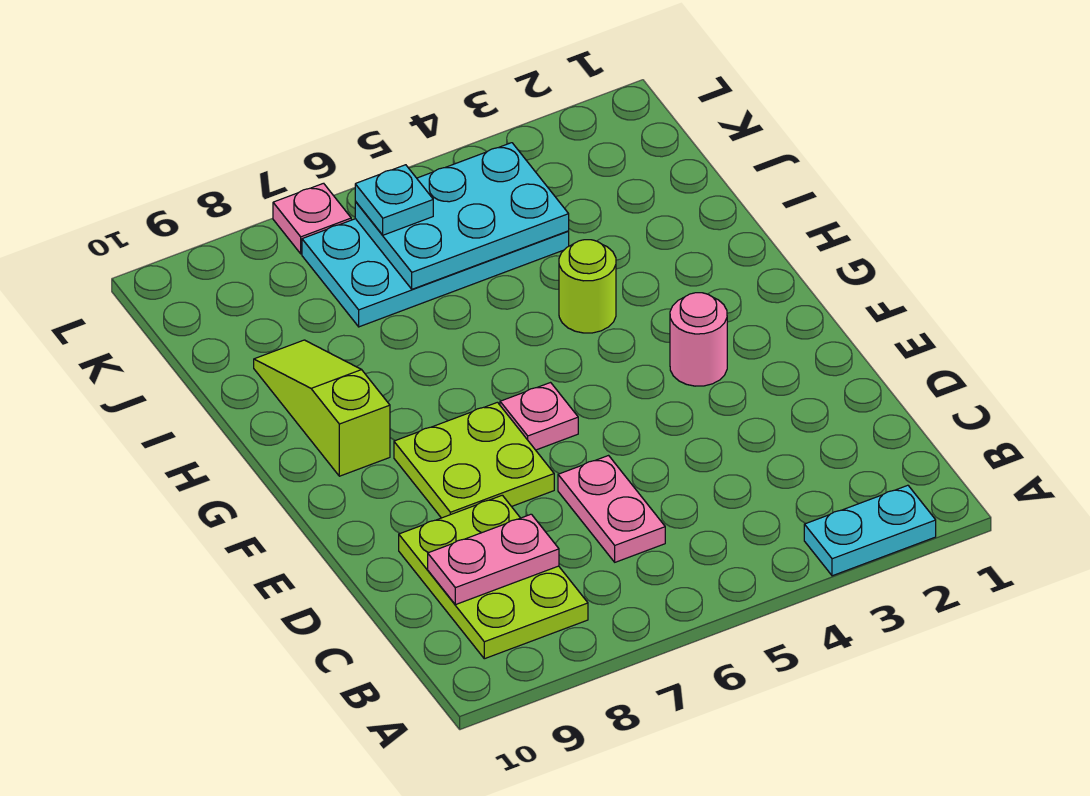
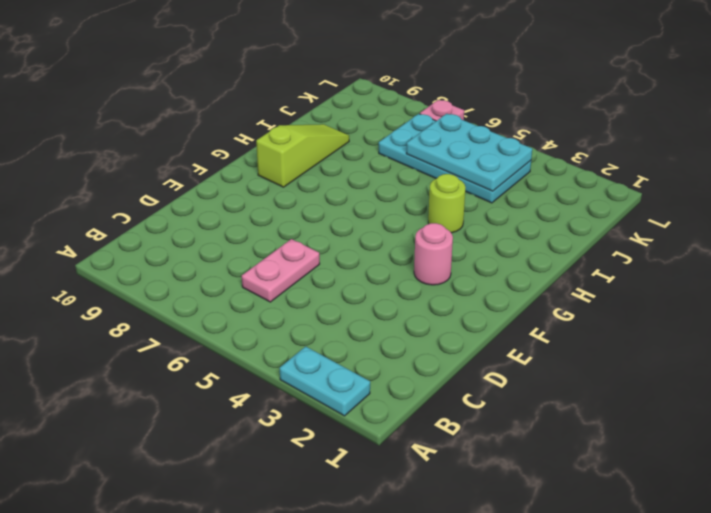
none -> lime 2x3 plate [399,495,588,659]
none -> lime 2x2 plate [394,402,554,518]
none -> pink 1x1 plate [500,383,578,450]

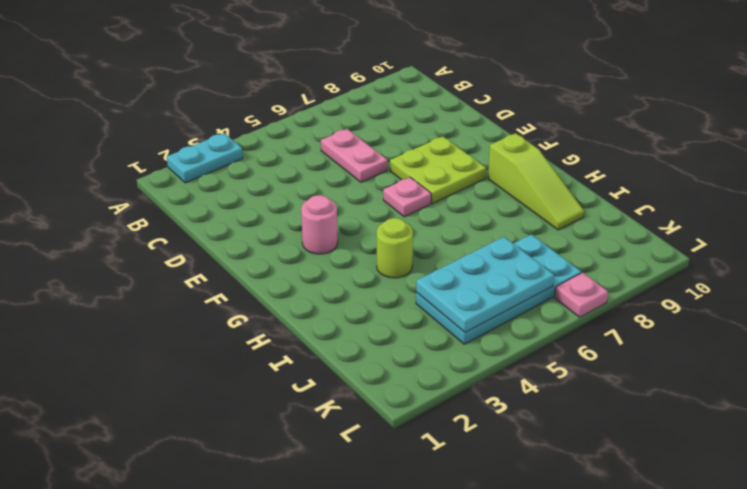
none -> lime 2x3 plate [399,495,588,659]
none -> pink 1x2 plate [428,514,559,605]
none -> cyan 1x1 plate [355,165,433,235]

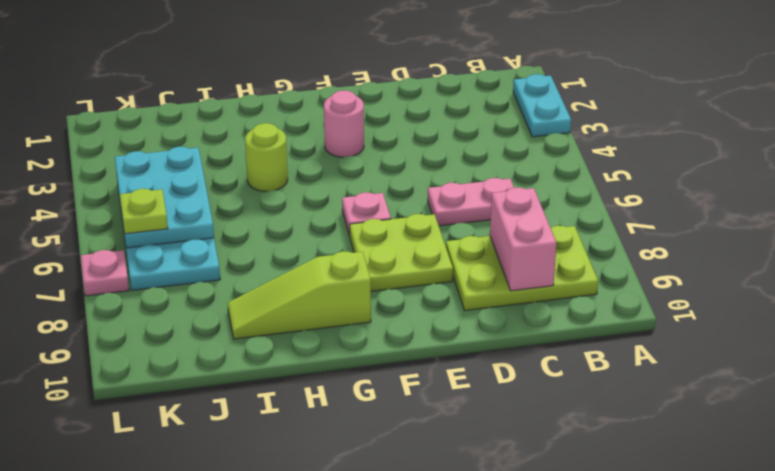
pink 1x2 brick [490,188,556,291] -> pink 1x2 plate [428,514,559,605]
lime 1x1 plate [120,189,168,234] -> cyan 1x1 plate [355,165,433,235]

